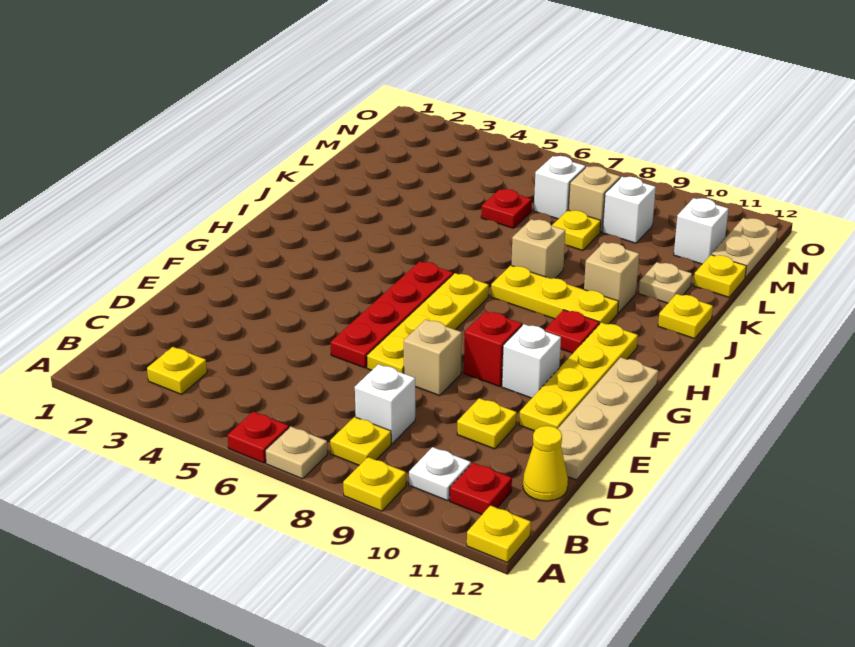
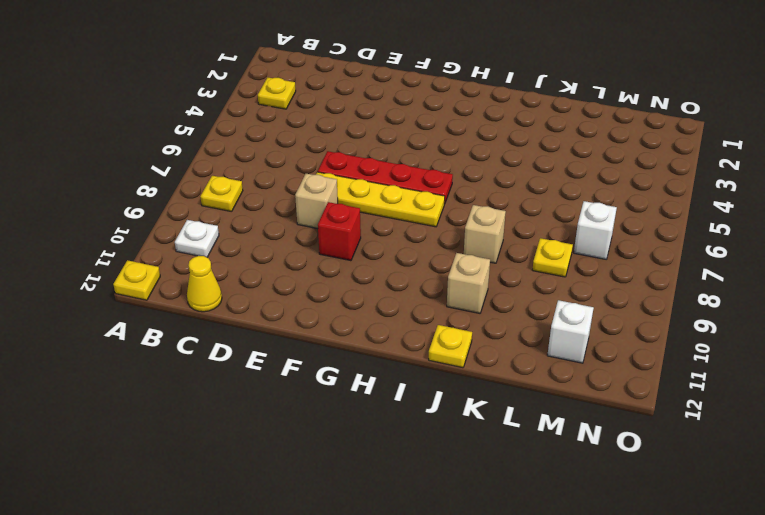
none -> red 1x1 plate [228,412,289,463]
none -> tan 1x1 plate [265,426,328,479]
none -> yellow 1x1 plate [343,457,406,511]
none -> red 1x1 plate [450,463,512,514]

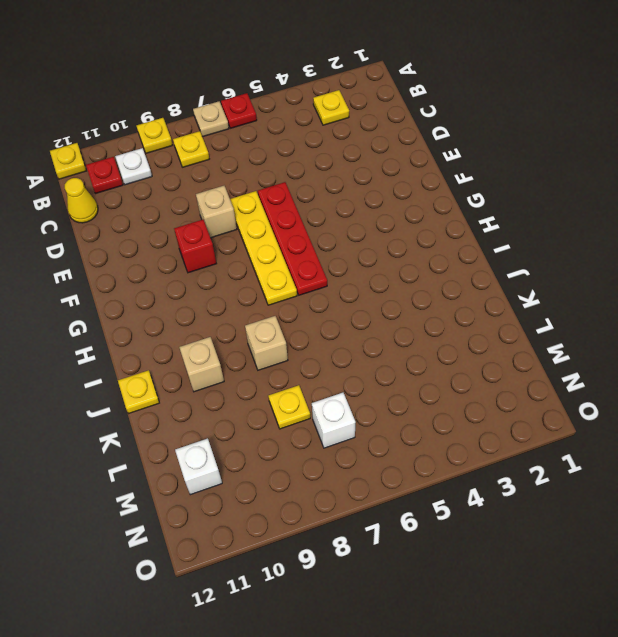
none -> white 1x1 brick [355,364,415,443]
none -> yellow 1x1 plate [457,398,517,449]
none -> tan 1x4 plate [558,357,658,480]
none -> yellow 1x4 plate [519,323,638,431]

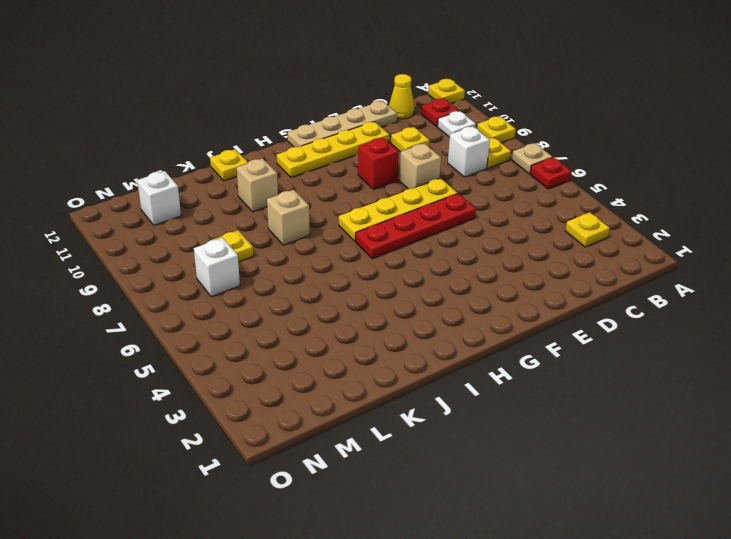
none -> white 1x1 brick [502,324,561,398]
none -> red 1x1 plate [544,310,599,353]
none -> yellow 1x3 plate [491,265,619,324]
none -> tan 1x1 plate [639,262,692,303]

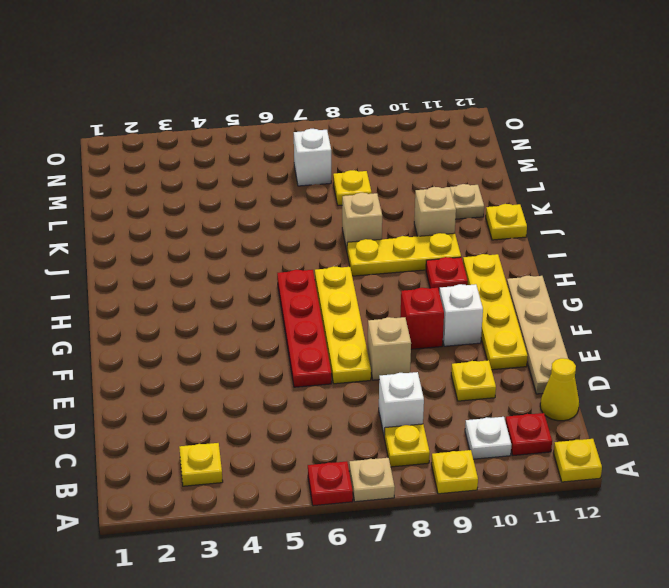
none -> red 1x1 plate [481,189,532,228]
none -> yellow 1x1 plate [693,255,746,297]
none -> tan 1x1 brick [569,166,620,232]
none -> white 1x1 brick [603,177,656,243]

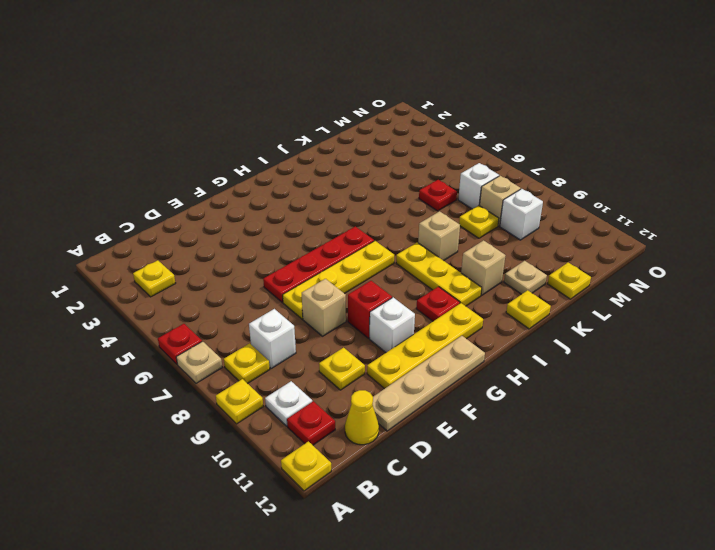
none -> white 1x1 brick [674,198,728,264]
none -> tan 1x2 plate [712,218,778,278]

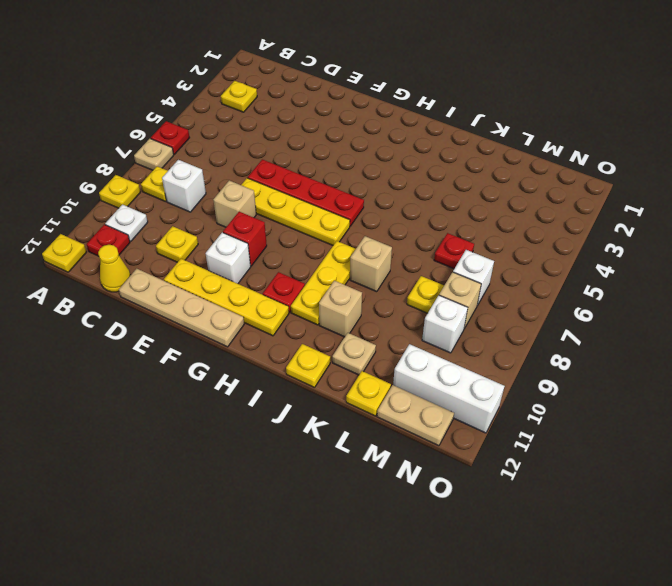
white 1x3 brick [393,344,505,433] -> white 1x1 brick [674,198,728,264]

